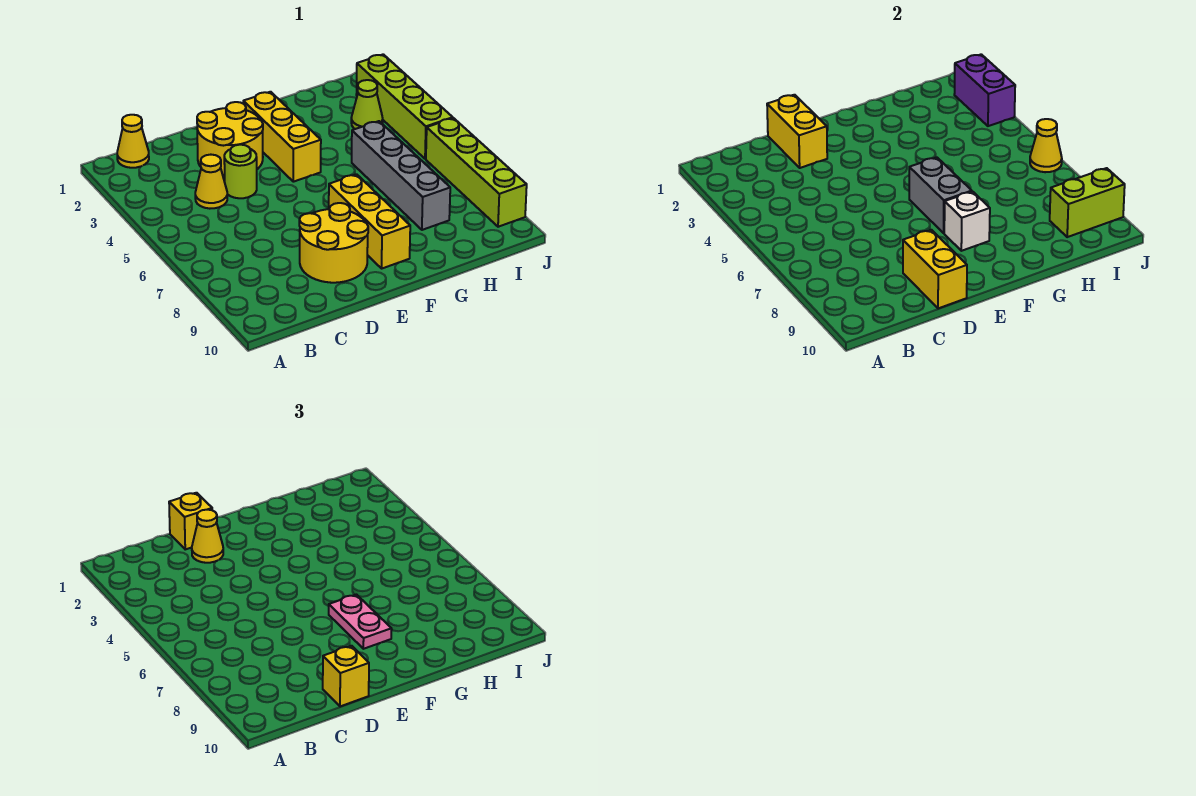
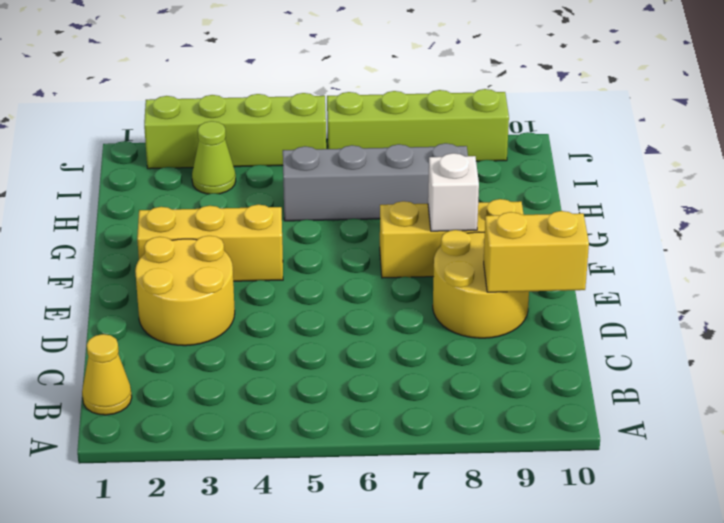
none -> yellow 1x1 cone [195,155,227,209]
none -> lime 1x1 round brick [224,145,257,198]
none -> yellow 1x2 brick [767,95,827,168]

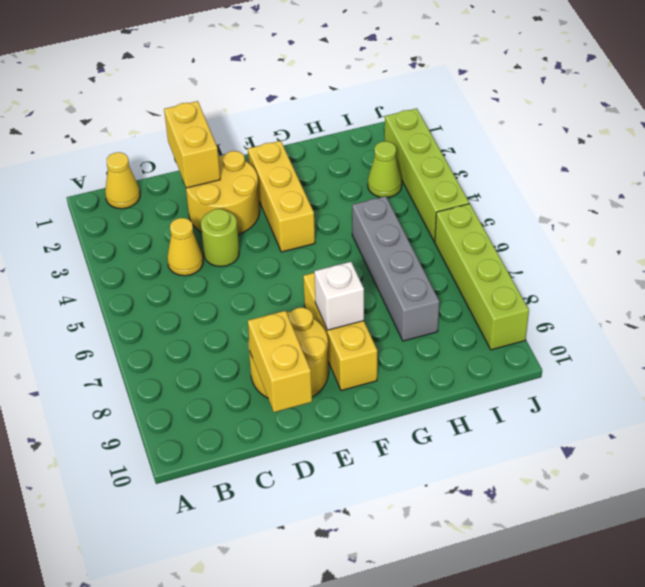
none -> grey 1x2 brick [909,157,972,233]
none -> lime 1x2 brick [1050,168,1125,237]
none -> purple 1x2 brick [954,54,1015,126]

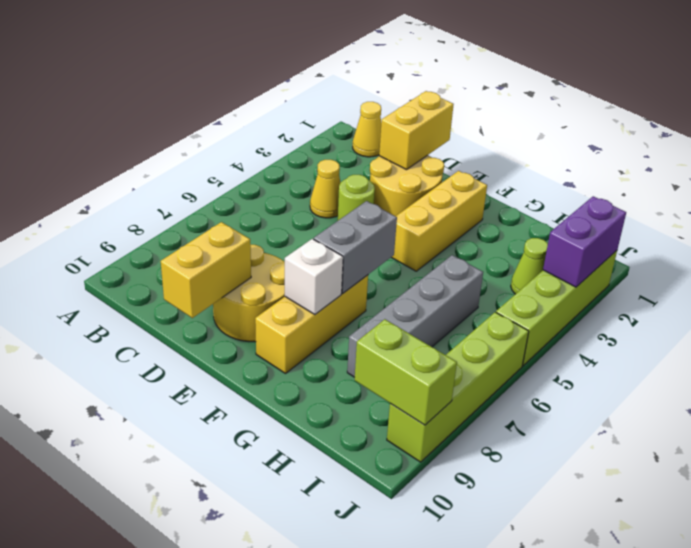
none -> yellow 1x1 cone [1030,119,1062,172]
none -> yellow 1x1 brick [169,493,212,549]
none -> yellow 1x1 cone [192,510,223,563]

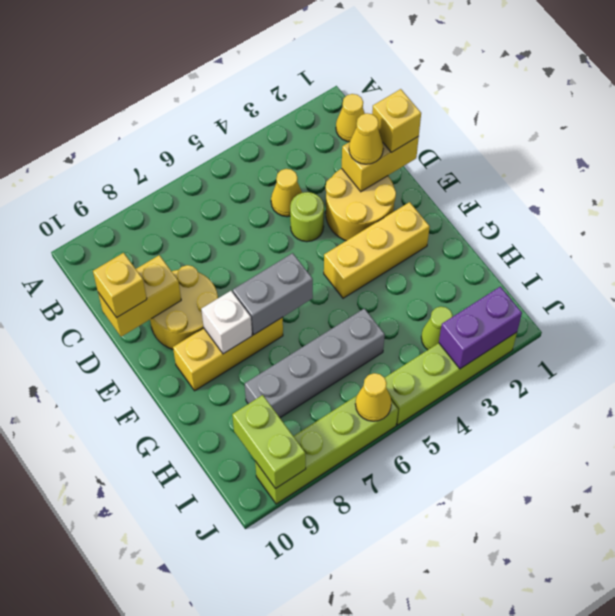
none -> pink 1x2 plate [329,595,392,649]

